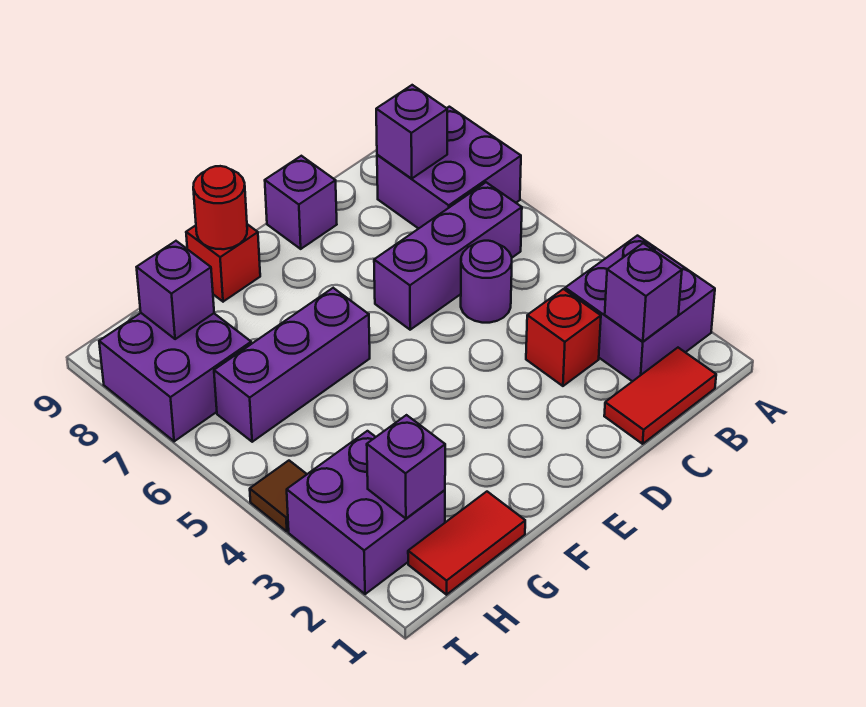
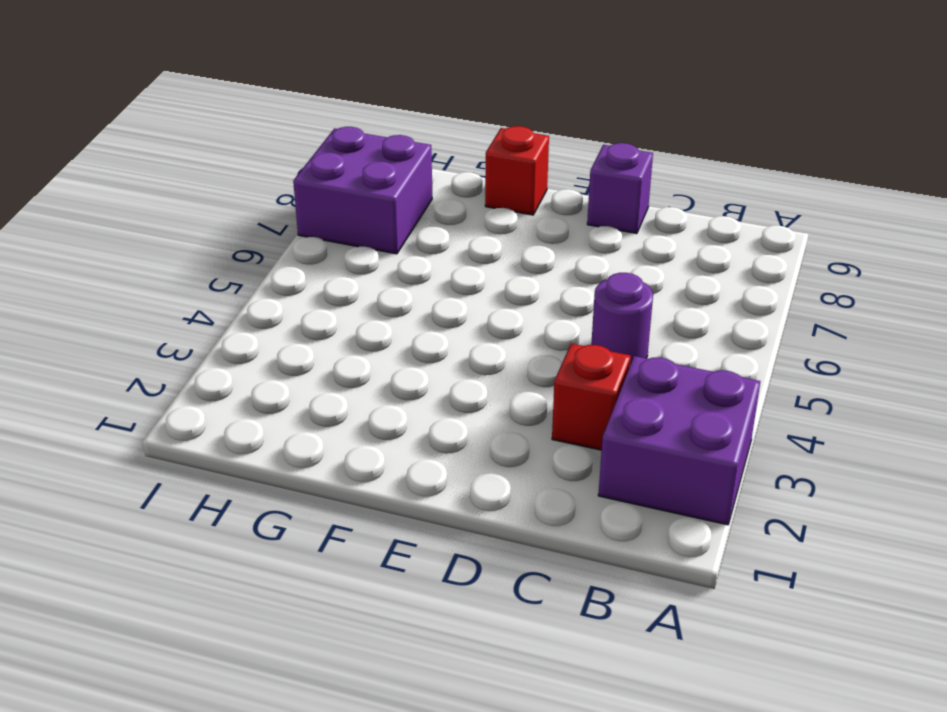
none -> purple 2x2 brick [377,107,521,229]
none -> red 1x2 tile [604,348,716,444]
none -> purple 1x3 brick [374,182,522,330]

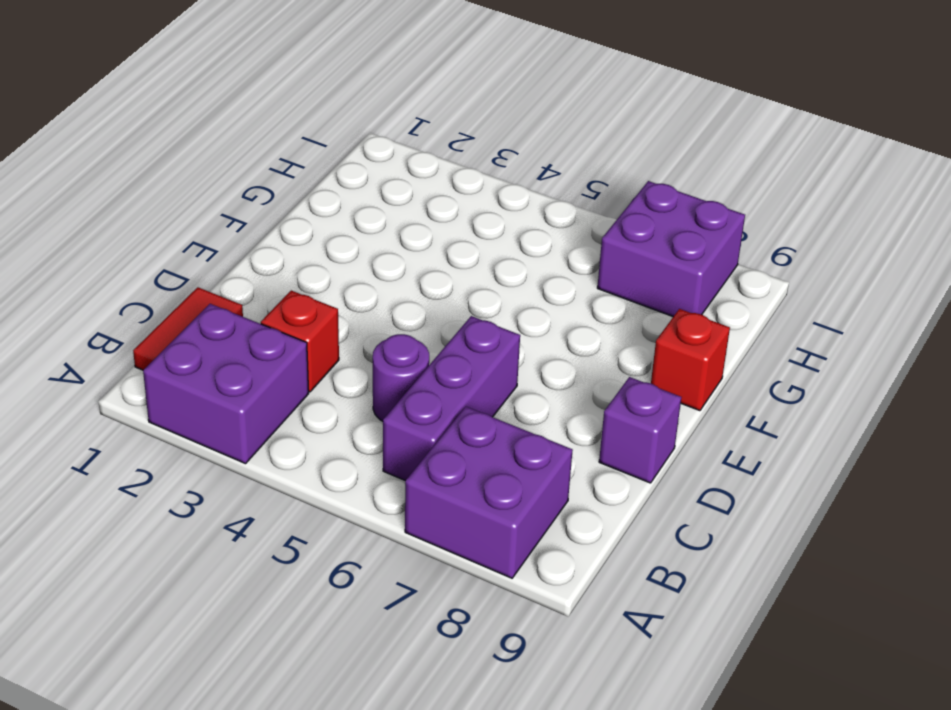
none -> purple 1x3 brick [214,288,370,442]
none -> red 1x2 tile [408,492,525,595]
none -> purple 2x2 brick [287,431,445,594]

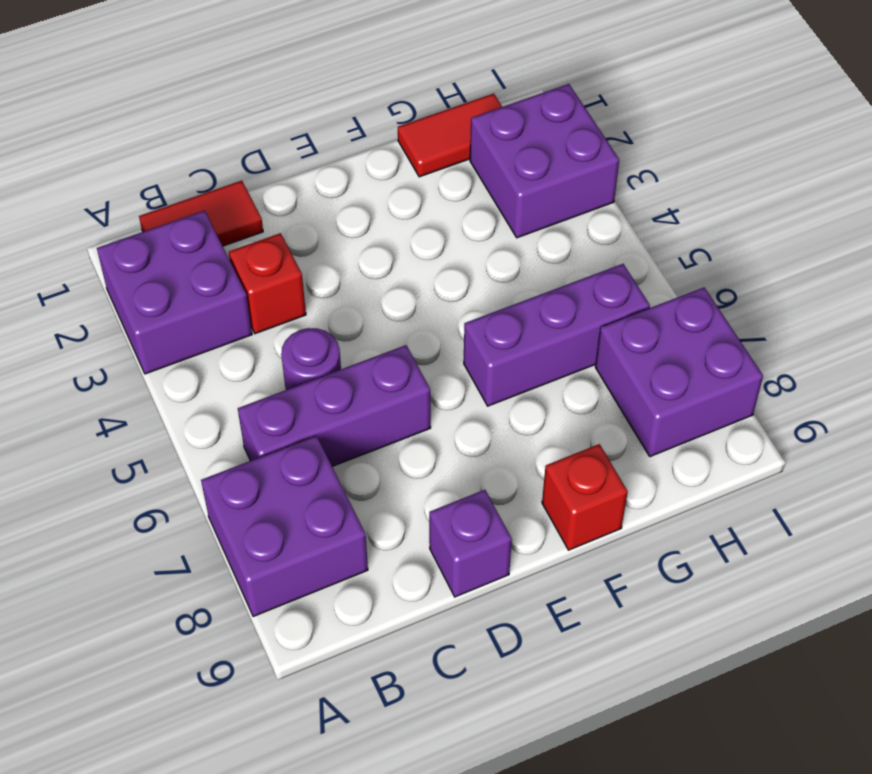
none -> brown 1x1 tile [250,461,307,531]
none -> purple 1x1 brick [605,243,682,342]
none -> purple 1x1 brick [376,85,447,178]

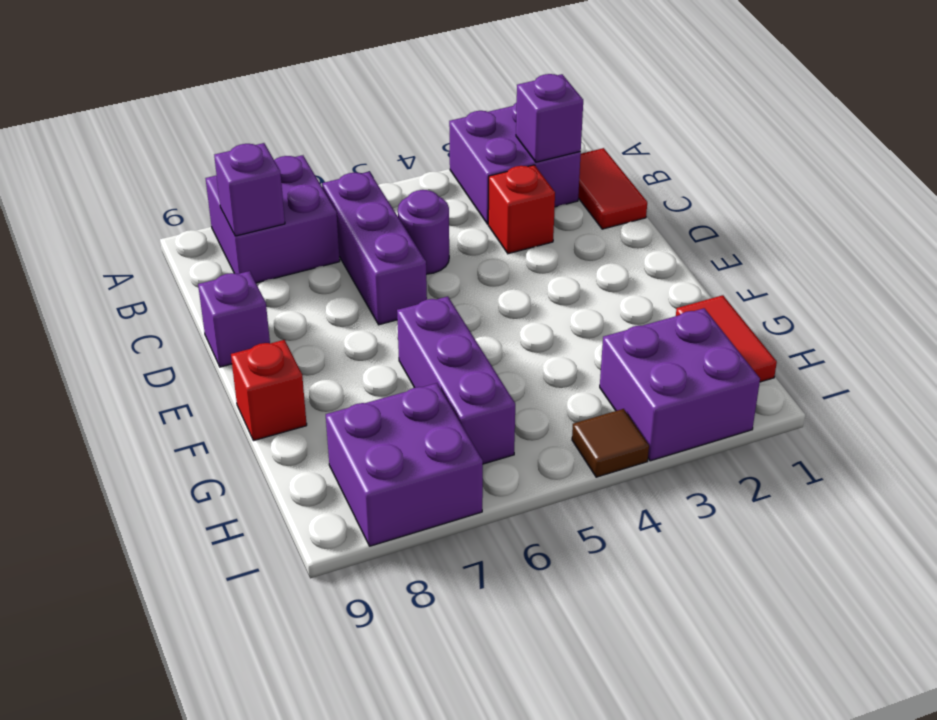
none -> red 1x1 round brick [193,166,247,249]
none -> purple 1x1 brick [367,415,445,518]
none -> purple 1x1 brick [137,241,214,339]

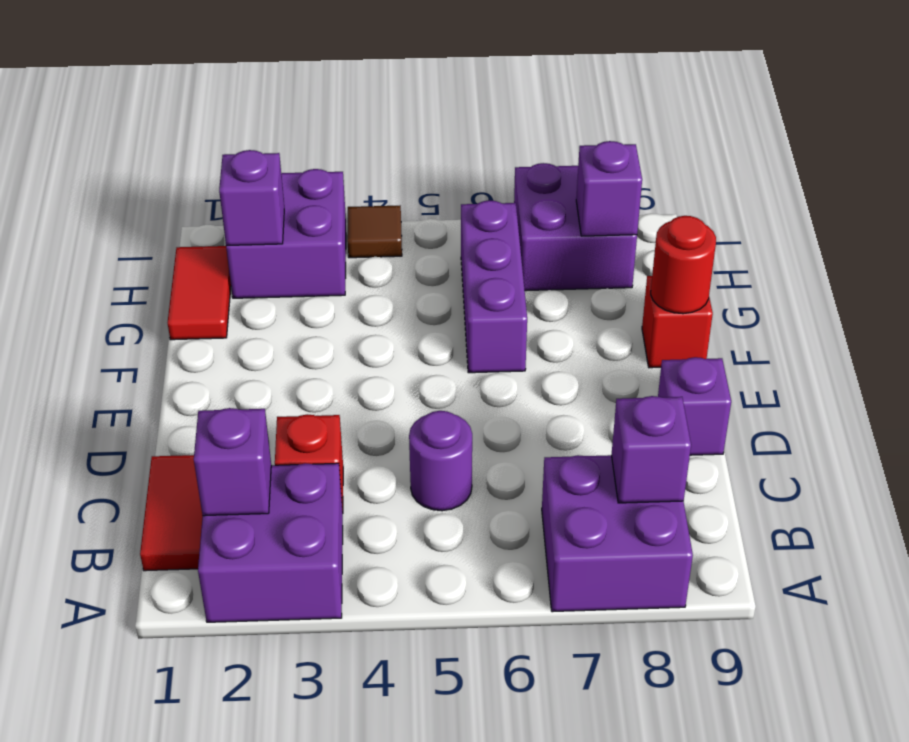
none -> purple 1x3 brick [374,182,522,330]

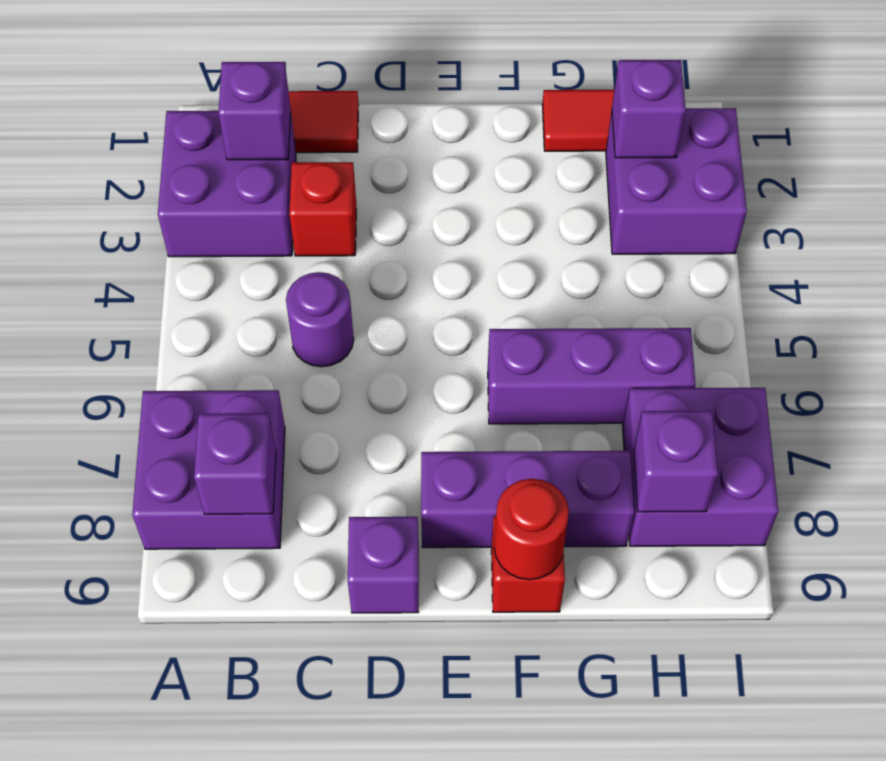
purple 1x3 brick [421,451,634,548] -> purple 1x3 brick moved to [374,182,522,330]
none -> brown 1x1 tile [250,461,307,531]

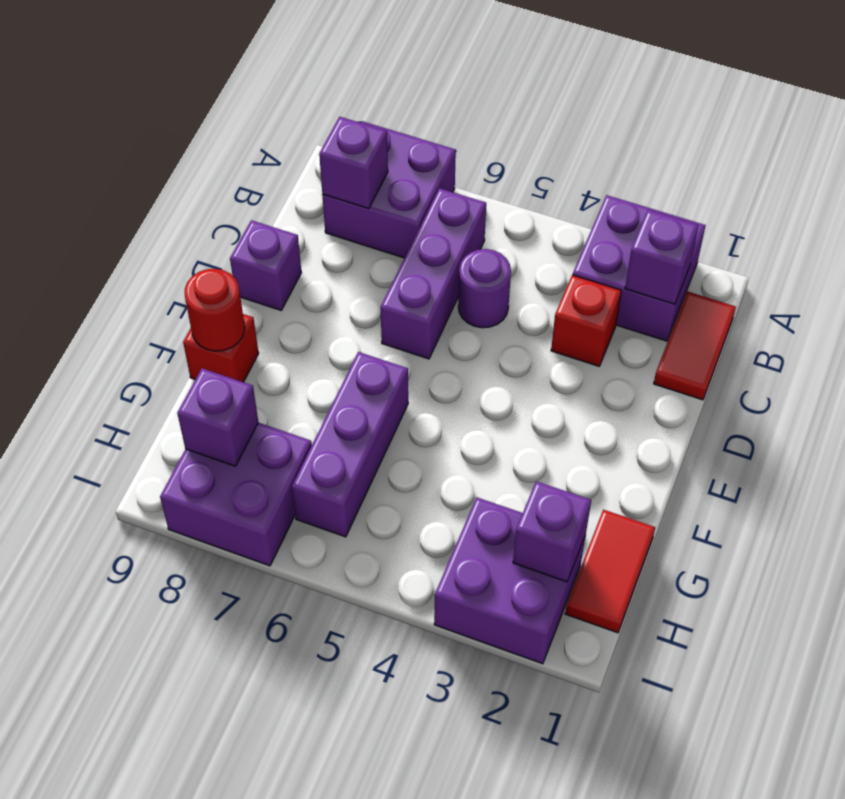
none -> brown 1x1 tile [250,461,307,531]

